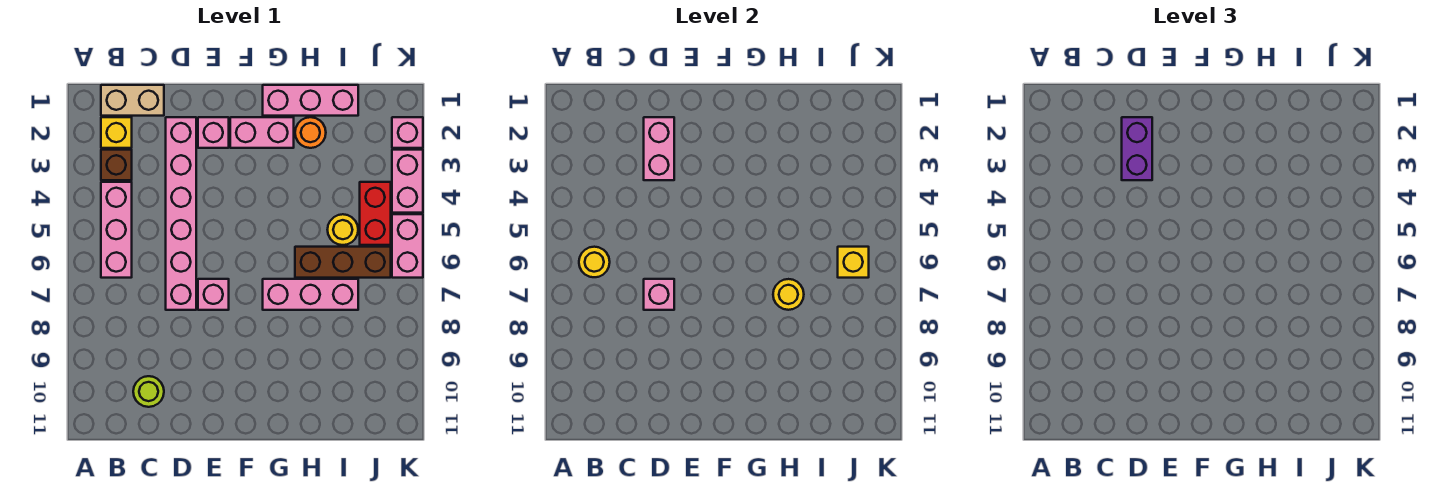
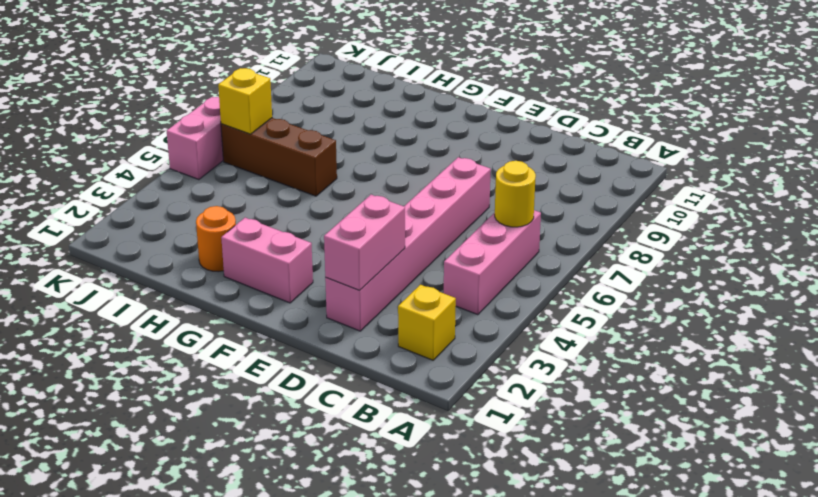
none -> tan 1x2 brick [101,85,164,116]
none -> brown 1x1 brick [101,150,132,180]
none -> lime 1x1 round brick [133,376,164,407]

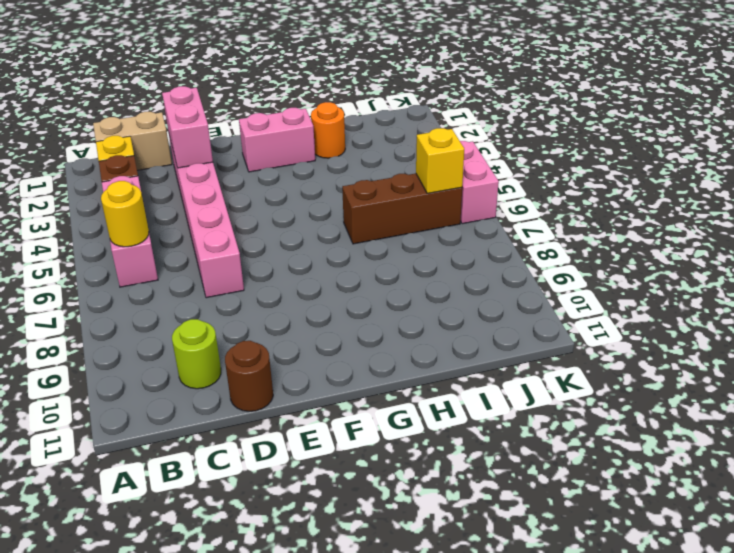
brown 1x1 round brick [225,341,273,411] -> none
none -> pink 1x1 brick [198,117,229,148]
none -> pink 1x1 brick [198,279,229,310]
none -> pink 1x3 brick [263,85,358,116]

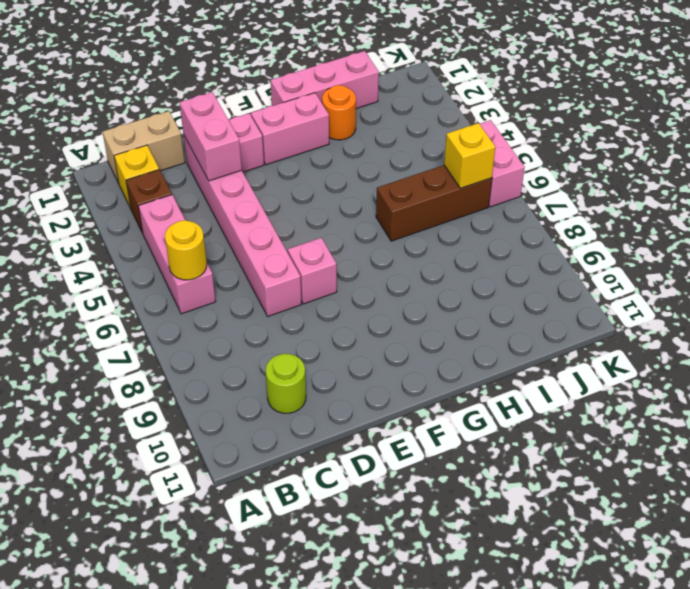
none -> pink 1x3 brick [263,279,358,310]
none -> yellow 1x1 round brick [327,214,358,245]
none -> red 1x2 brick [360,182,391,245]

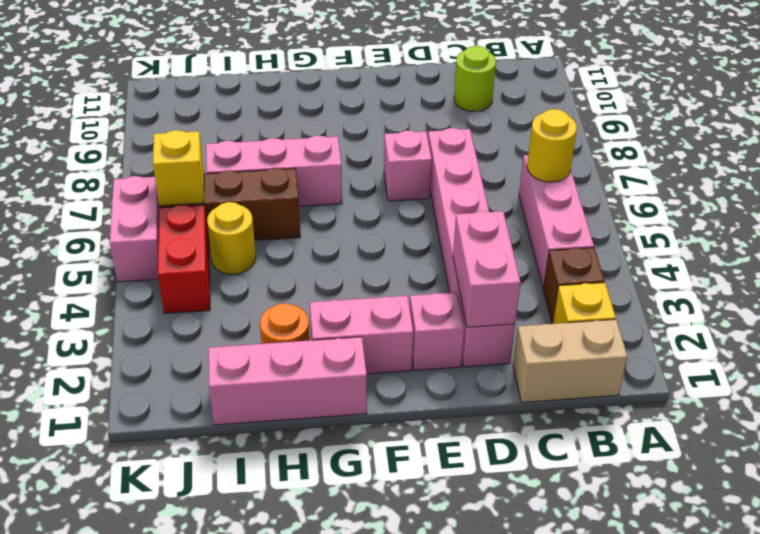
none -> pink 1x1 brick [392,117,423,148]
none -> pink 1x2 brick [392,150,423,213]
none -> pink 1x1 brick [644,279,674,310]

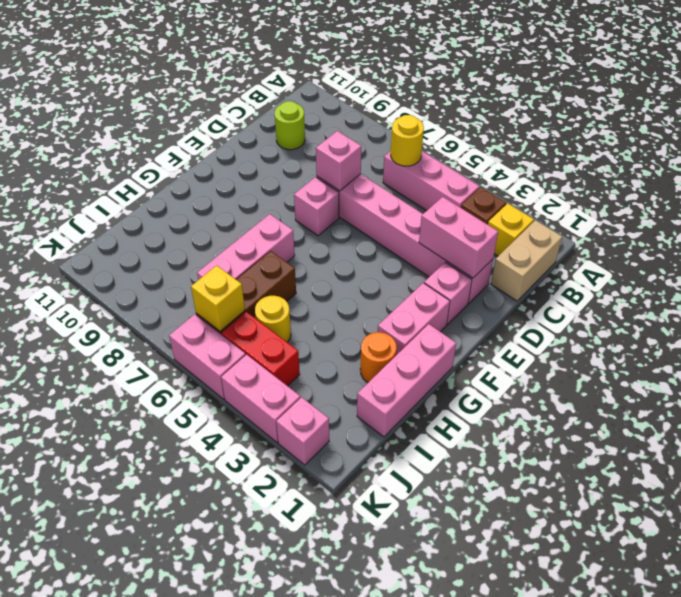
none -> yellow 1x1 round brick [773,279,804,310]
none -> purple 1x2 brick [1122,117,1152,180]

